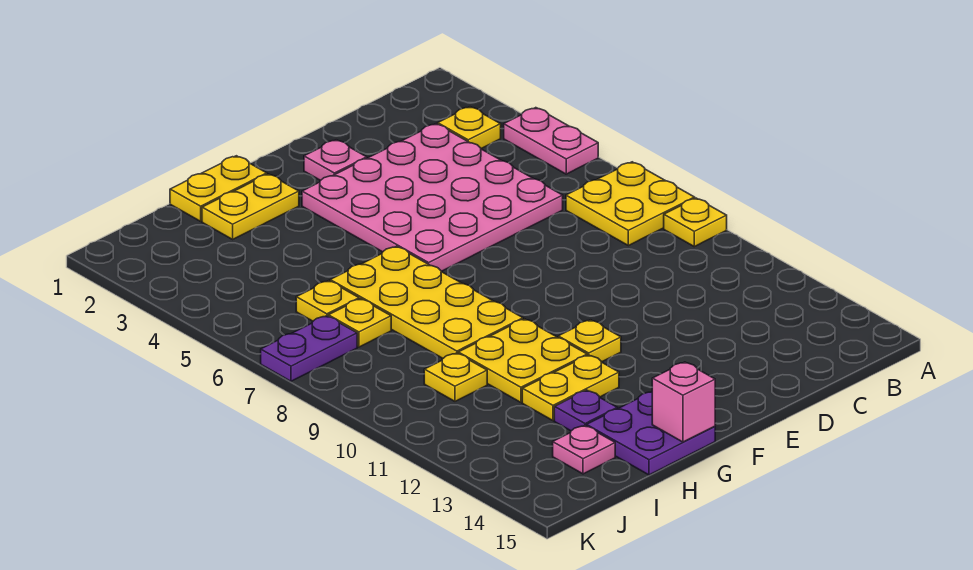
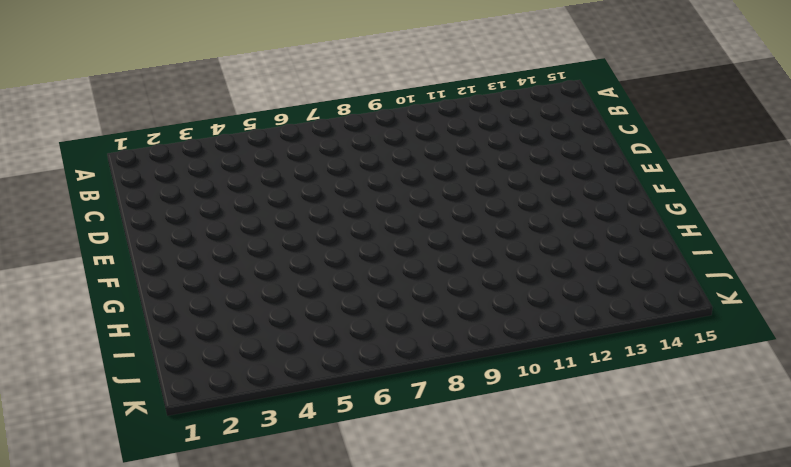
none -> pink 1x2 plate [504,108,598,174]
none -> yellow 2x2 plate [566,162,695,246]
none -> yellow 1x1 plate [664,198,727,247]

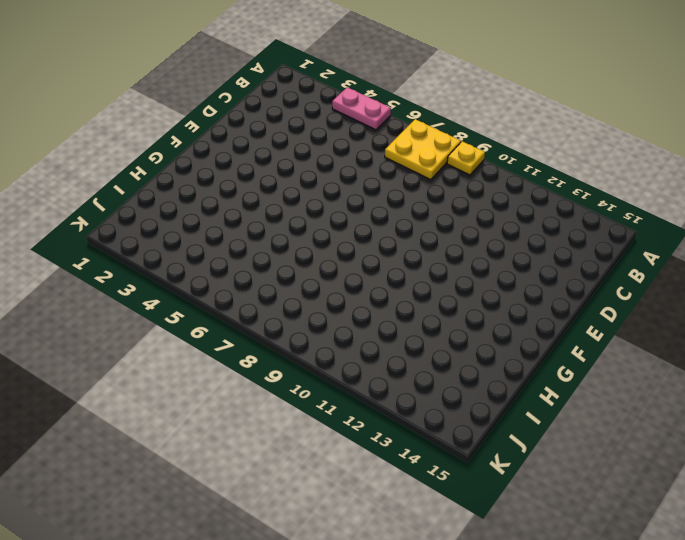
none -> yellow 1x1 plate [438,107,501,149]
none -> pink 4x4 plate [302,124,563,271]
none -> pink 1x1 plate [304,140,367,181]

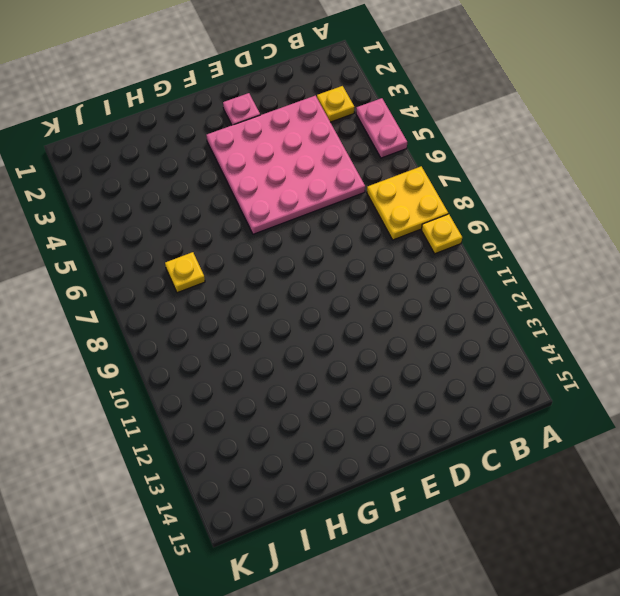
none -> yellow 1x1 plate [558,320,621,362]
none -> yellow 1x2 plate [170,156,267,221]
none -> yellow 1x2 plate [202,174,299,239]

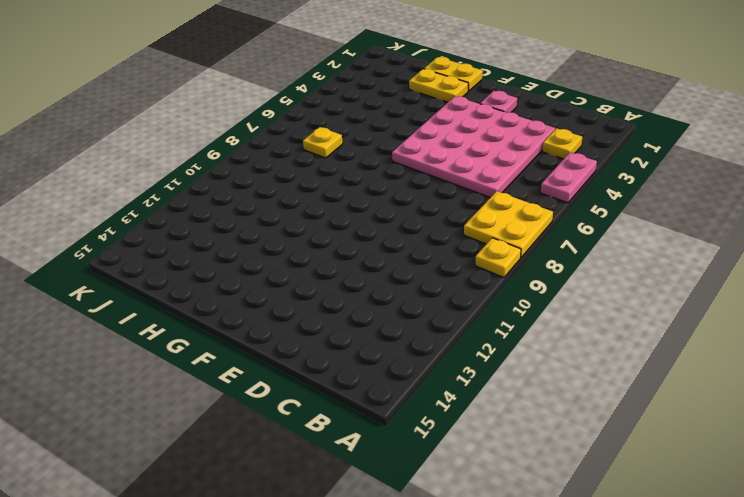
none -> yellow 1x1 plate [558,320,621,362]
none -> yellow 2x4 plate [330,246,523,358]
none -> yellow 2x2 plate [458,319,587,402]

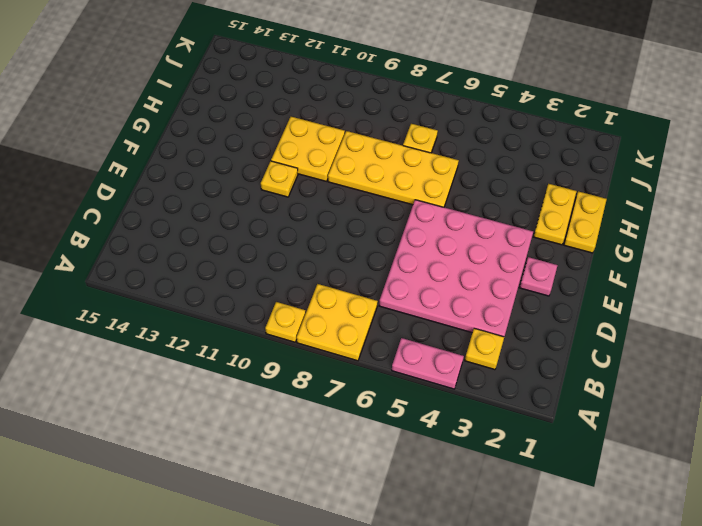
none -> yellow 1x2 plate [522,355,619,421]
none -> purple 2x2 plate [587,392,715,475]
none -> purple 1x1 plate [554,390,617,431]

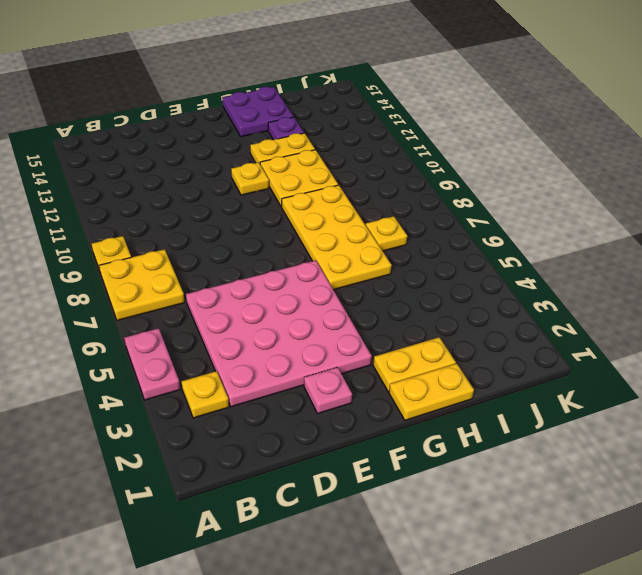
none -> yellow 1x1 plate [296,281,359,321]
none -> yellow 1x1 plate [424,353,487,401]
none -> pink 1x1 plate [553,425,615,474]

